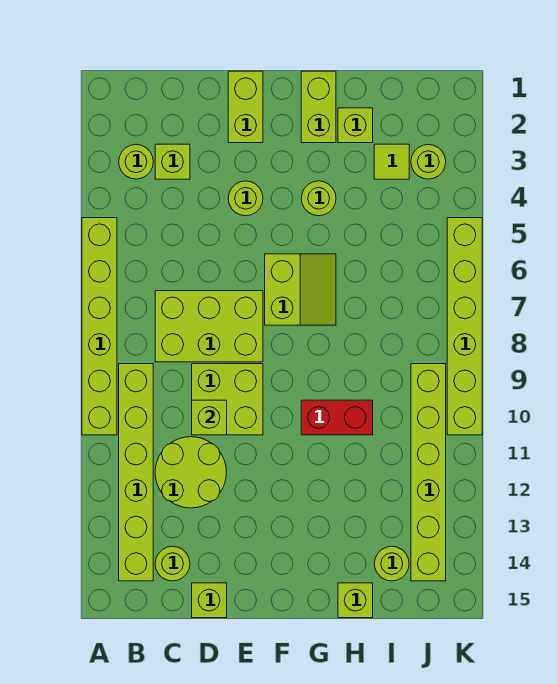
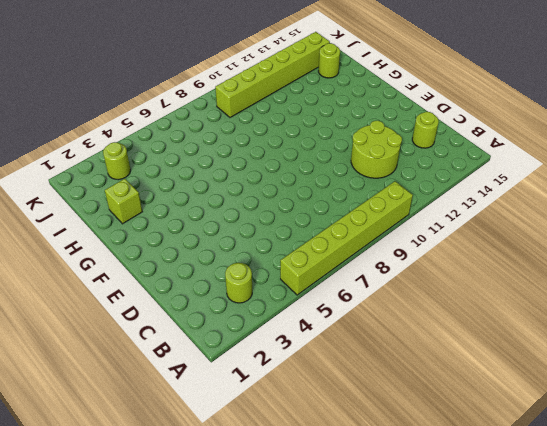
none -> lime 1x6 brick [119,364,153,581]
none -> lime 1x1 brick [155,144,190,179]
none -> lime 2x3 brick [155,291,263,362]

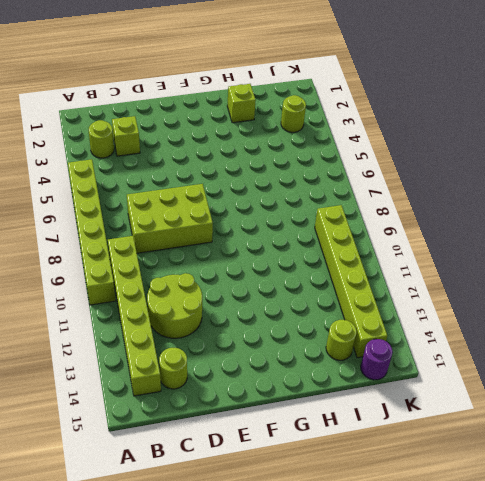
purple 1x1 round brick [361,339,393,380] -> none
none -> lime 2x2 brick [192,364,263,435]
none -> lime 1x1 brick [192,583,227,618]
none -> lime 1x2 brick [228,71,263,143]

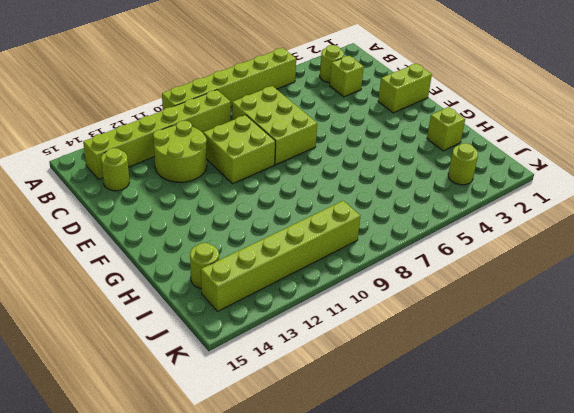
none -> lime 1x1 brick [192,583,227,618]
none -> lime 1x1 round brick [228,181,263,216]
none -> lime 2x2 slope [265,254,336,325]

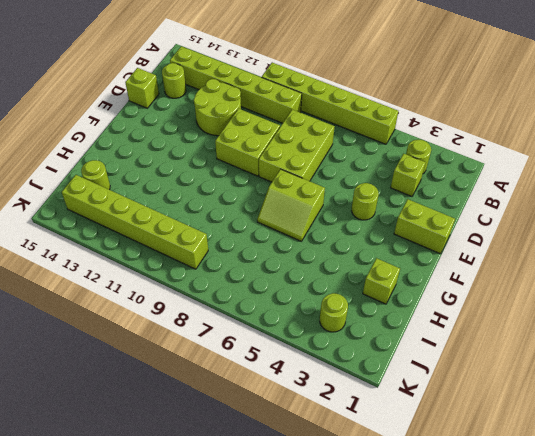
none -> lime 1x2 brick [301,71,336,143]
none -> lime 1x1 round brick [301,181,336,216]
none -> red 1x2 brick [301,400,373,435]

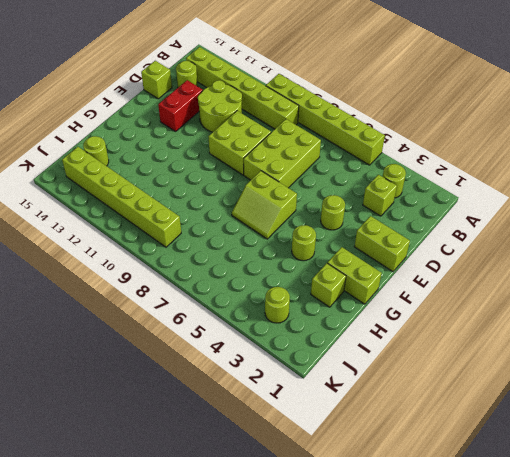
red 1x2 brick [158,80,203,131] -> red 1x2 brick moved to [301,400,373,435]
none -> lime 1x1 brick [338,583,373,618]
none -> lime 1x1 tile [374,144,409,179]
none -> lime 1x6 brick [447,218,482,435]

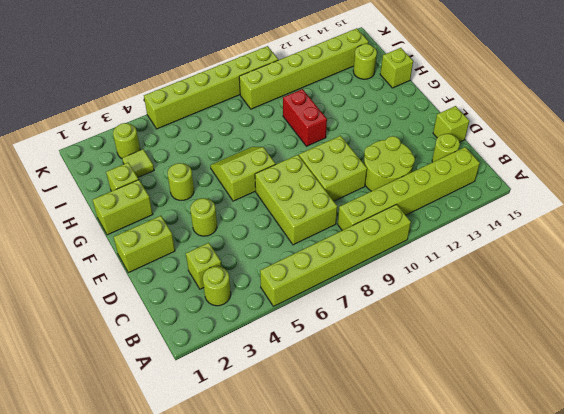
none -> lime 1x1 brick [192,400,227,435]

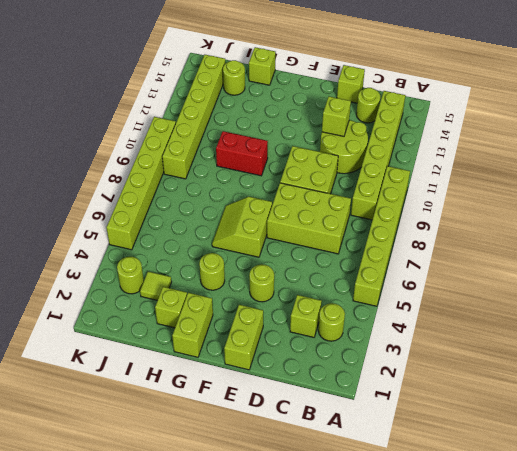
lime 1x1 brick [322,96,351,136] -> lime 1x1 brick moved to [192,400,227,435]

